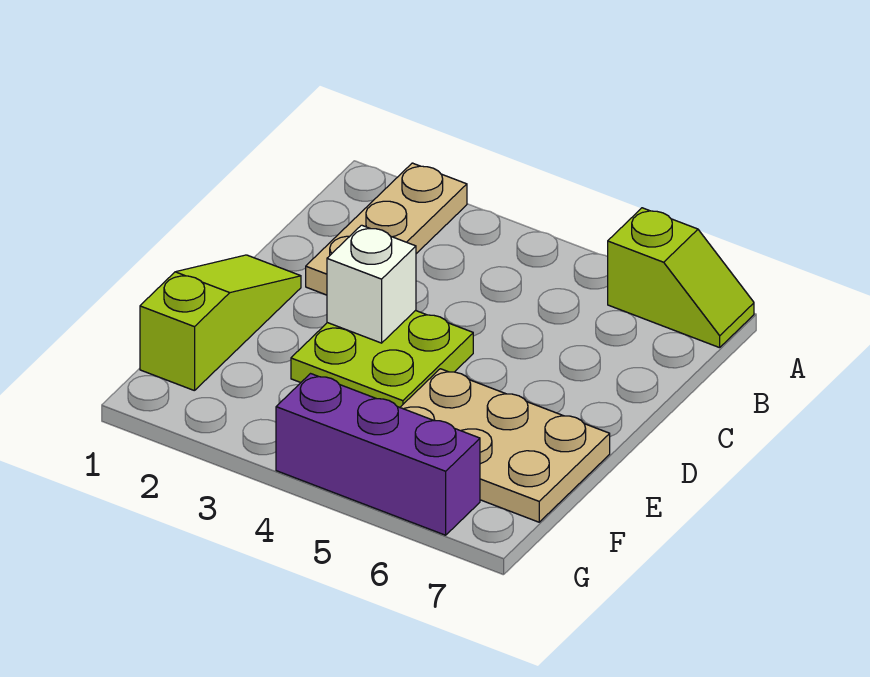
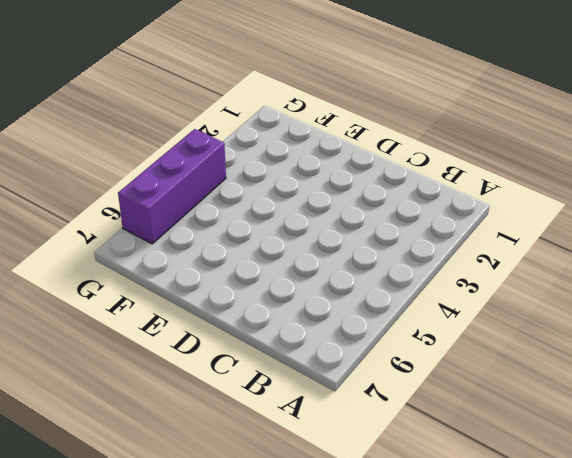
none -> tan 1x3 plate [306,163,467,295]
none -> lime 1x2 slope [608,208,754,348]

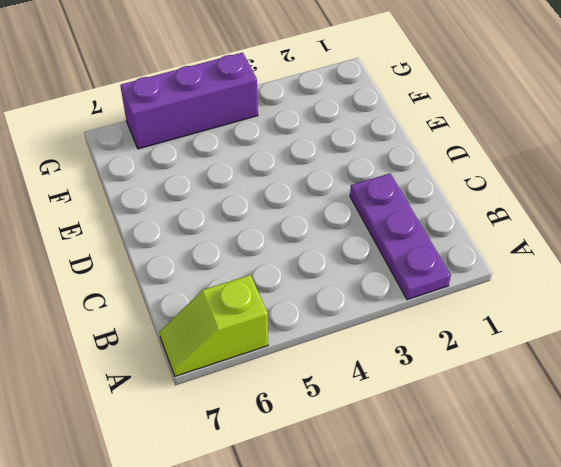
purple 1x3 plate [350,173,451,300] -> tan 1x3 plate [306,163,467,295]
none -> lime 1x3 slope [140,255,301,391]
none -> lime 2x2 plate [291,310,473,407]

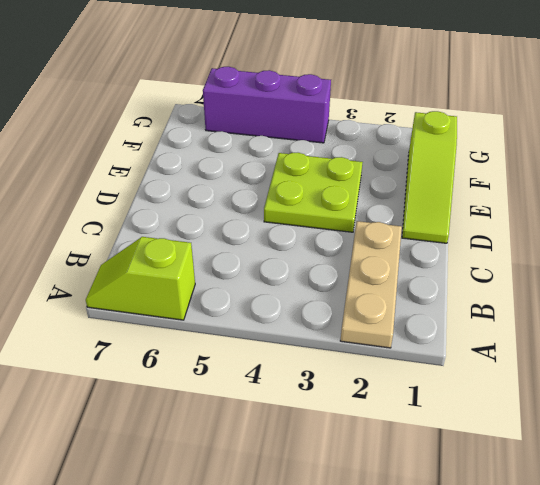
none -> tan 2x3 plate [400,369,610,522]
none -> white 1x1 brick [327,225,416,343]

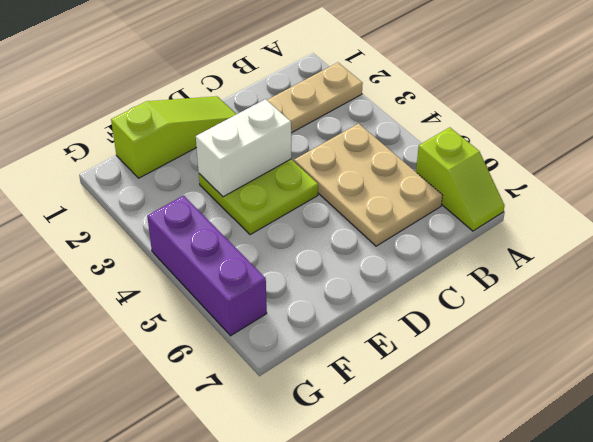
tan 2x3 plate [294,124,443,246] -> tan 2x3 plate moved to [400,369,610,522]
white 1x2 brick [196,99,291,197] -> white 1x1 brick [327,225,416,343]

